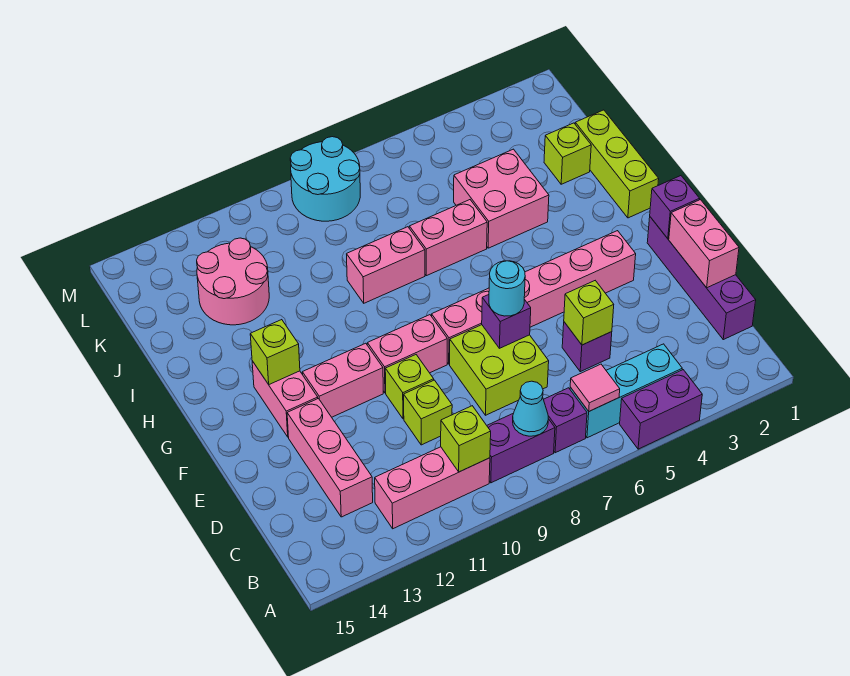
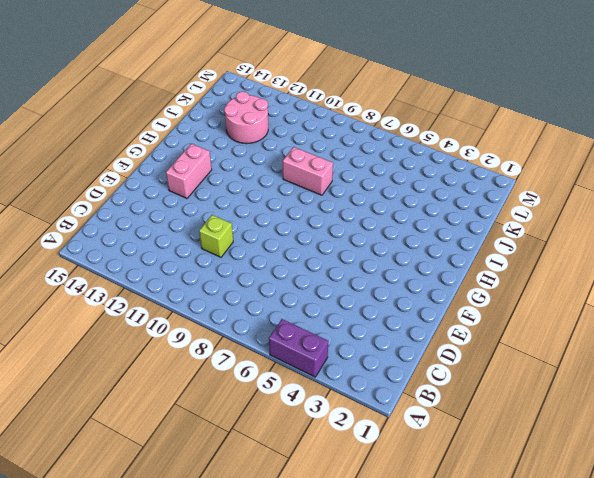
none -> cyan 1x3 brick [570,344,682,438]
none -> purple 1x1 brick [544,388,587,453]
none -> purple 1x2 brick [487,414,555,483]
none -> pink 1x3 brick [375,447,490,529]

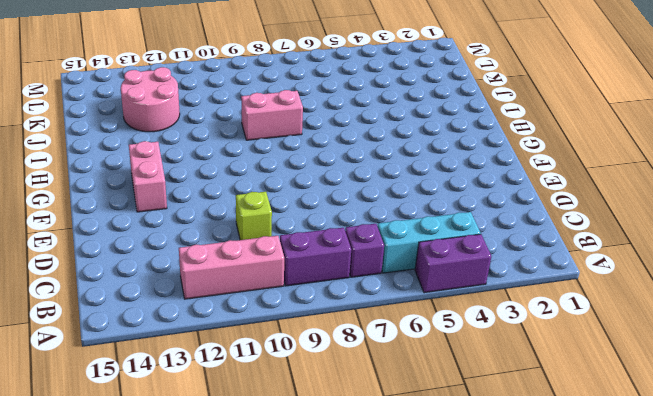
none -> purple 1x4 brick [647,217,756,340]
none -> pink 1x3 brick [287,399,373,517]
none -> purple 1x1 brick [562,322,612,372]
none -> lime 2x2 brick [450,325,549,415]

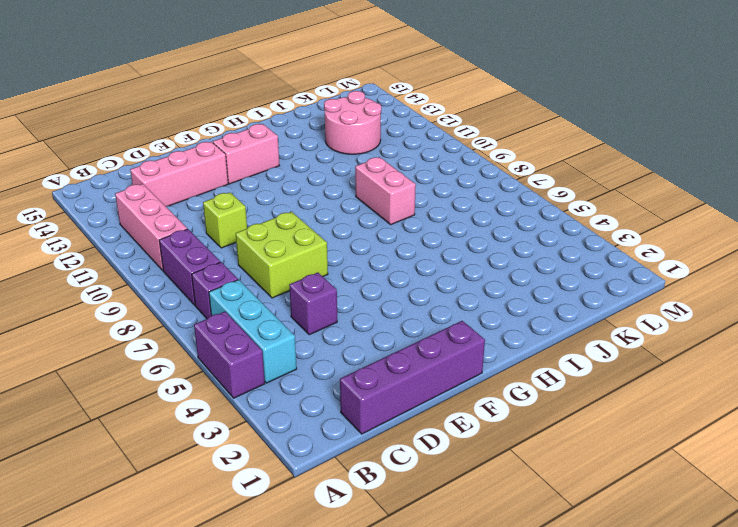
none -> lime 1x1 brick [385,355,434,419]
none -> pink 1x6 brick [432,231,636,364]
none -> pink 1x2 brick [367,315,447,393]
none -> pink 1x2 brick [302,343,383,417]

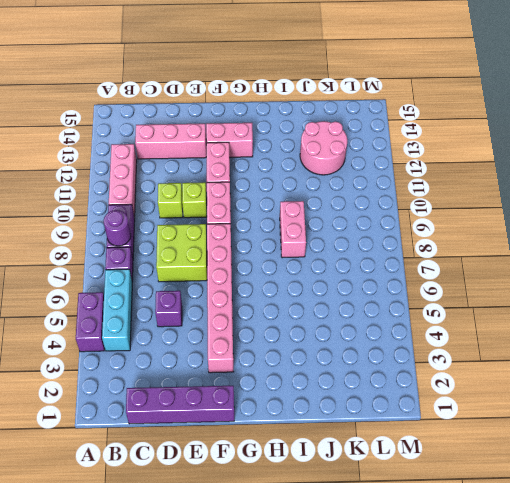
purple 1x1 round brick [104,210,131,246] -> cyan 1x1 cone [513,381,548,436]
none -> lime 1x3 brick [575,110,659,218]
none -> pink 2x2 brick [454,149,549,248]
none -> pink 1x2 brick [409,200,487,276]
none -> lime 1x1 brick [544,123,591,184]

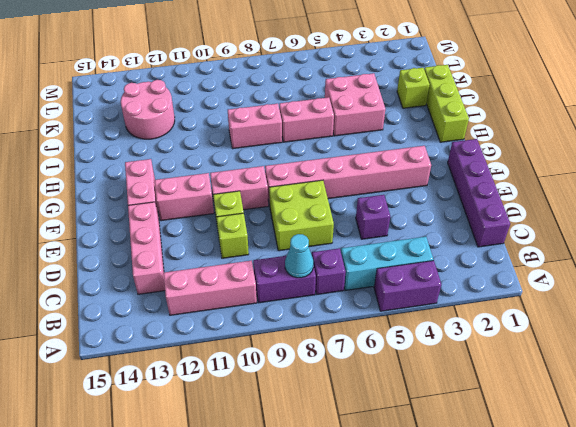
none -> cyan 2x2 round brick [290,137,360,221]
none -> pink 1x1 tile [570,364,620,411]
none -> lime 1x1 brick [441,406,491,472]
none -> pink 1x2 brick [669,200,739,288]

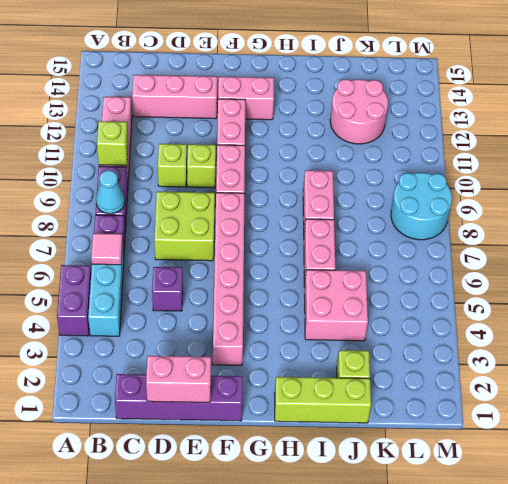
none -> lime 1x1 brick [564,281,614,345]
none -> purple 1x1 brick [482,295,531,348]
none -> purple 1x1 brick [650,176,699,239]
none -> lime 1x1 brick [250,320,300,384]

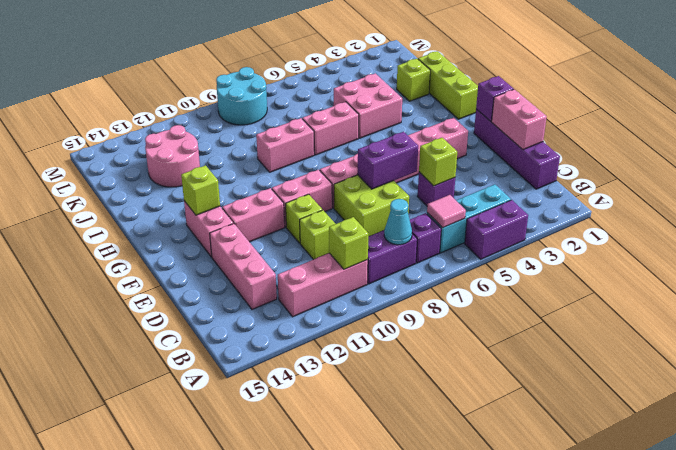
purple 1x2 brick [358,132,418,189] -> purple 1x1 brick [482,295,531,348]
none -> cyan 1x1 round brick [489,261,525,316]

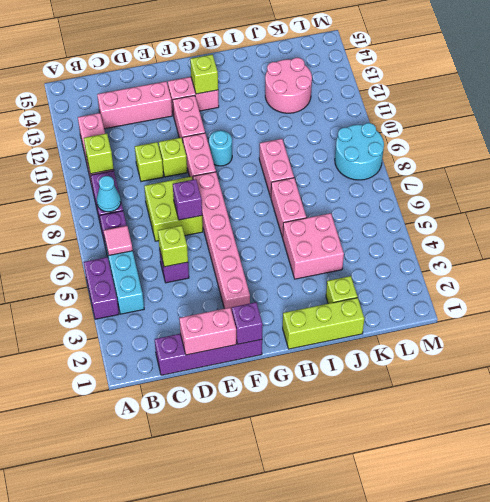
cyan 1x1 round brick [209,130,232,166] -> cyan 1x1 round brick moved to [489,261,525,316]

